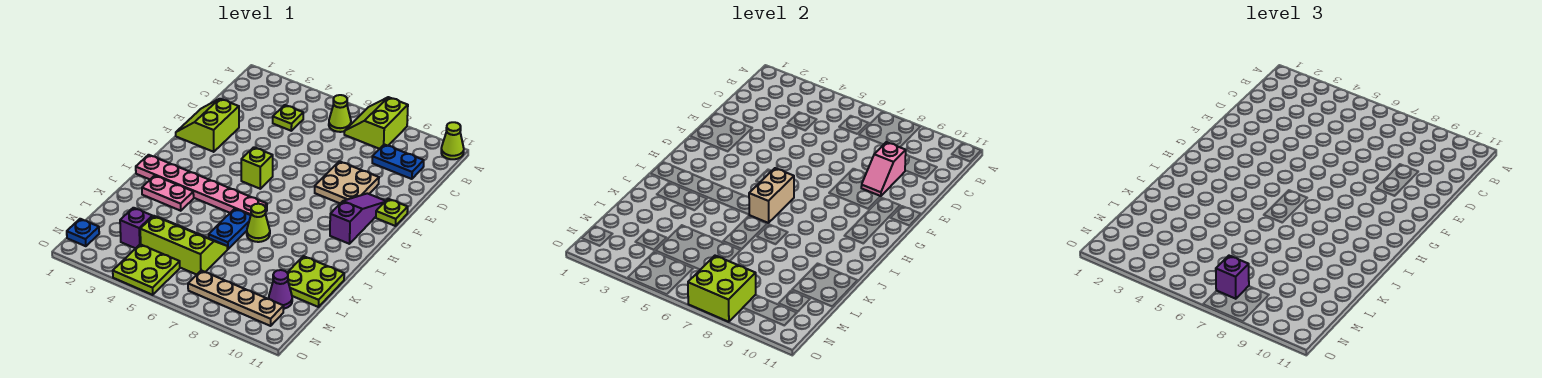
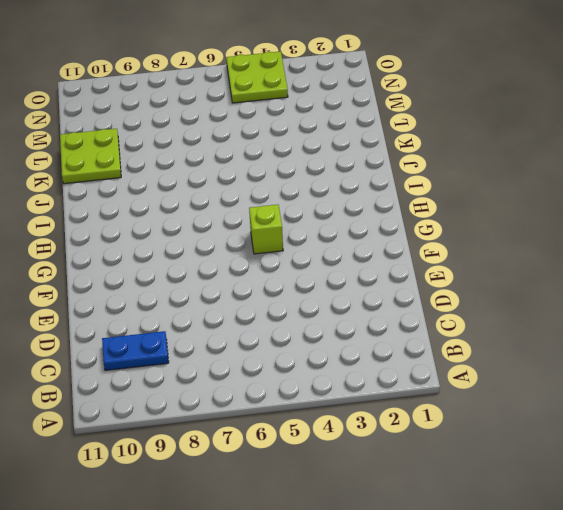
none -> lime 2x2 slope [344,97,408,149]
none -> lime 1x1 cone [441,122,464,159]
none -> lime 1x1 cone [329,95,351,132]

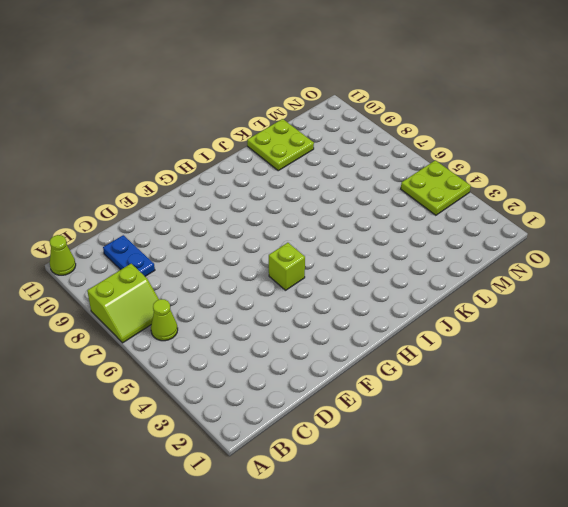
none -> lime 1x1 plate [273,105,303,131]
none -> lime 2x2 slope [176,99,239,152]
none -> tan 2x2 plate [315,161,379,203]

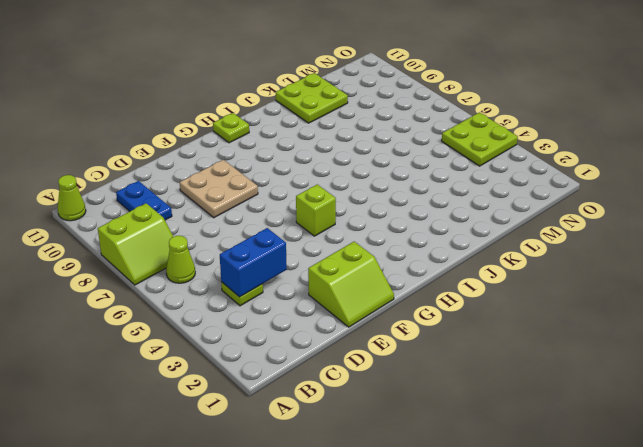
blue 1x2 brick [220,228,287,297] -> none
lime 1x1 plate [213,113,249,143] -> lime 1x1 plate moved to [376,199,408,226]
none -> purple 1x3 slope [330,193,385,244]
none -> pink 1x6 plate [136,155,267,215]
none -> pink 1x2 plate [142,176,194,211]

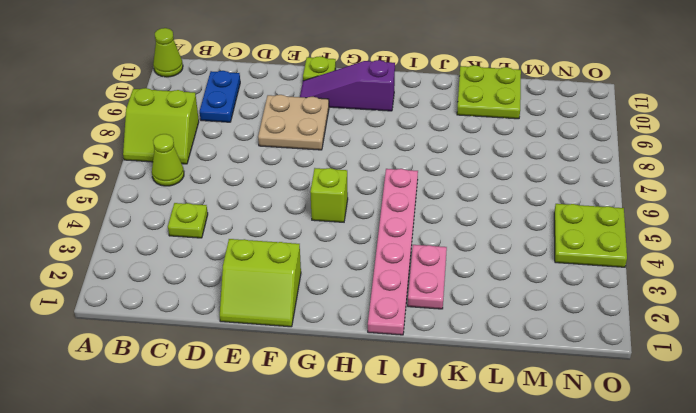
none -> blue 1x2 plate [209,209,251,249]
none -> lime 1x1 cone [247,204,270,242]
none -> lime 2x3 slope [140,216,227,275]

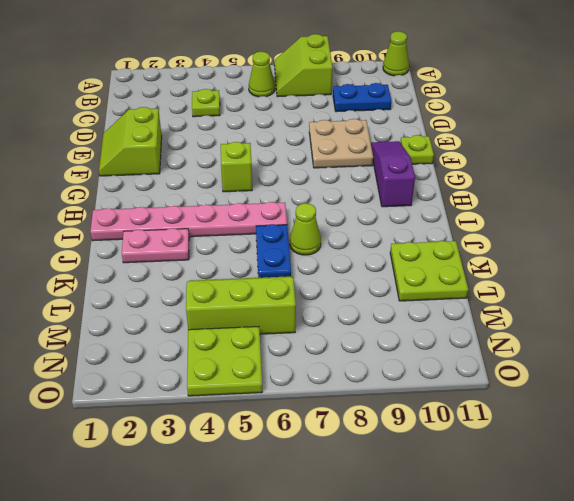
none -> purple 1x1 brick [120,208,152,248]
none -> purple 1x1 cone [269,270,292,309]
none -> blue 1x1 plate [67,219,99,246]

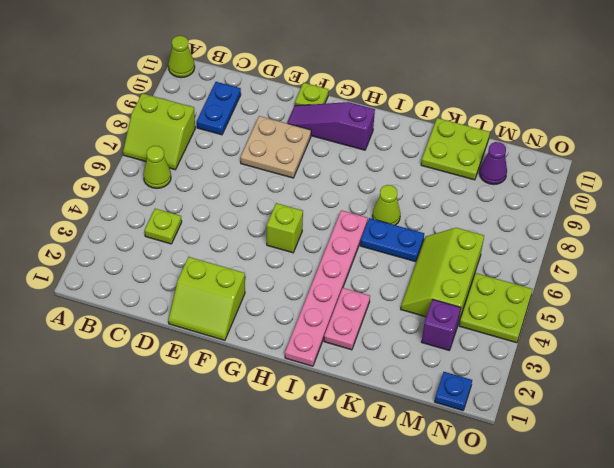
none -> tan 1x4 plate [188,270,284,326]
none -> pink 1x2 slope [861,142,906,196]
none -> tan 1x2 brick [749,168,794,223]

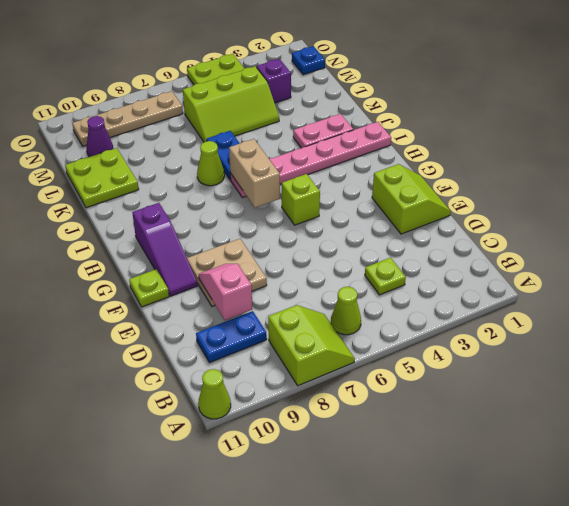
none -> lime 2x2 brick [688,256,756,322]
none -> purple 1x1 brick [1216,256,1249,299]

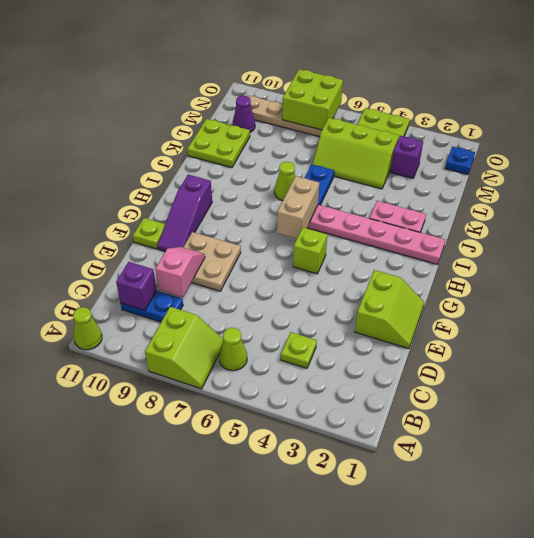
purple 1x1 brick [116,262,157,311] -> purple 1x1 brick moved to [1216,256,1249,299]

